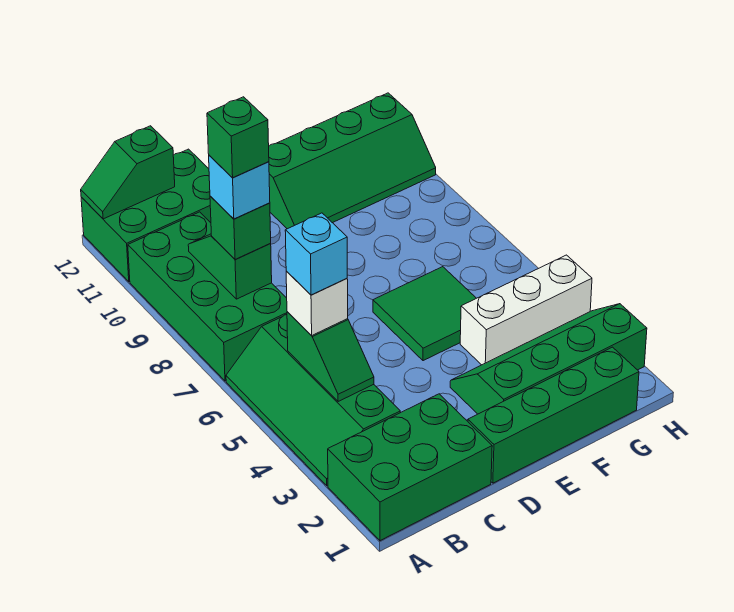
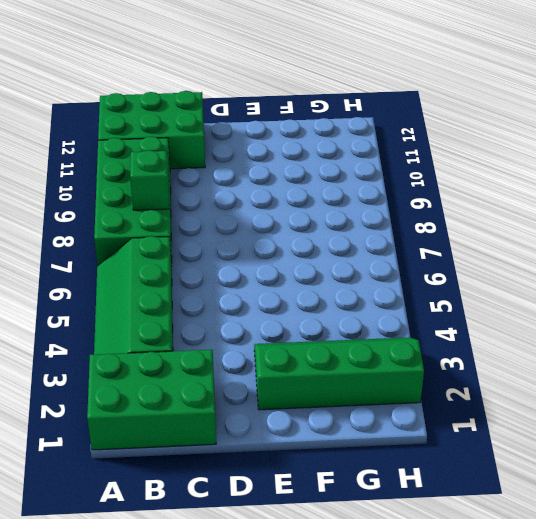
none -> green 1x4 brick [468,347,639,483]
none -> green 2x2 tile [373,267,476,361]
none -> green 2x4 slope [269,93,436,229]

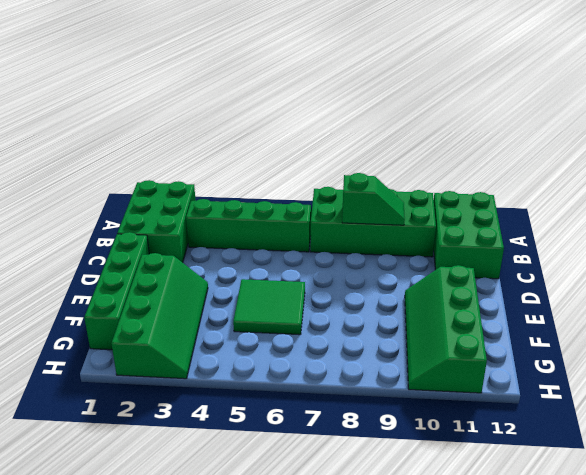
none -> white 1x3 brick [460,255,592,365]
none -> green 1x2 slope [81,126,175,219]
none -> green 1x2 slope [287,312,374,401]

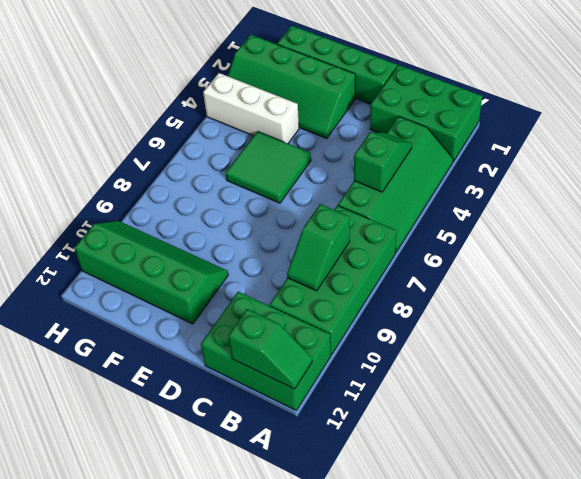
none -> white 1x1 brick [286,271,348,336]
none -> green 1x1 brick [210,196,271,259]
none -> cyan 1x1 brick [285,213,347,295]

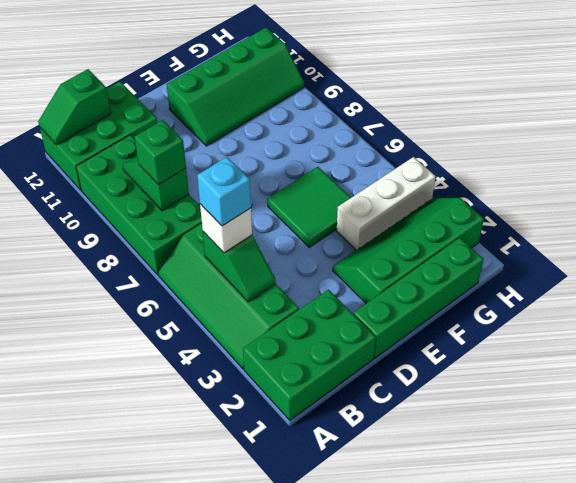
none -> cyan 1x1 brick [209,155,270,219]
none -> green 1x1 brick [207,97,269,177]

